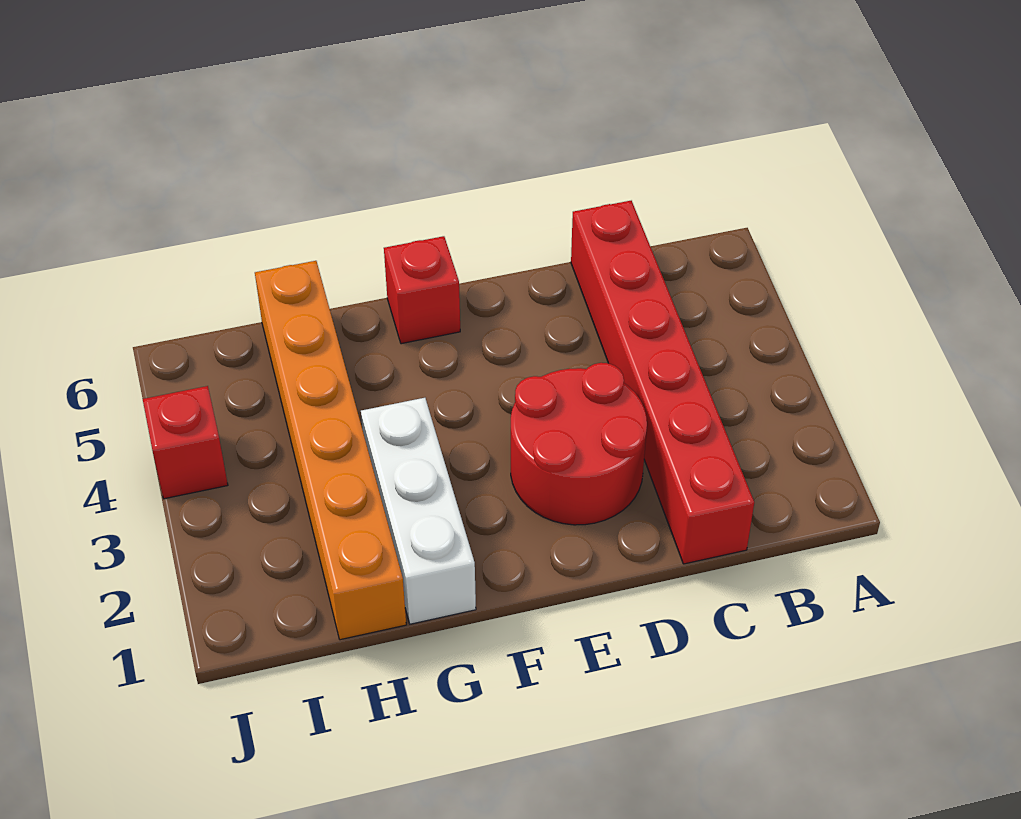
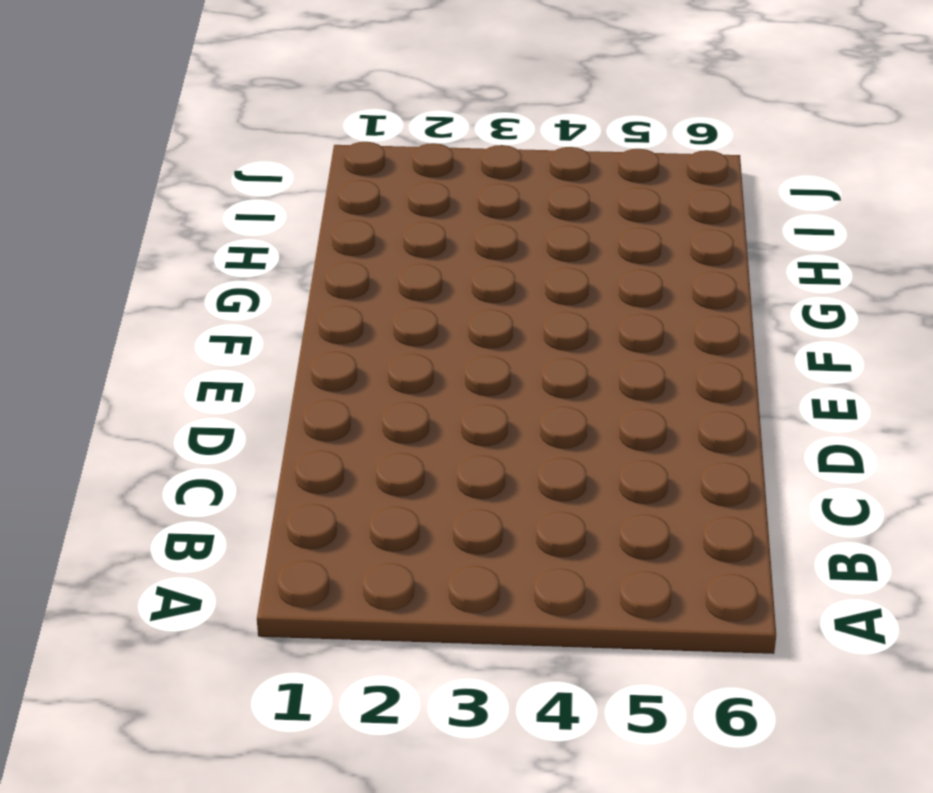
none -> red 1x6 brick [571,201,754,564]
none -> red 2x2 round brick [511,363,647,525]

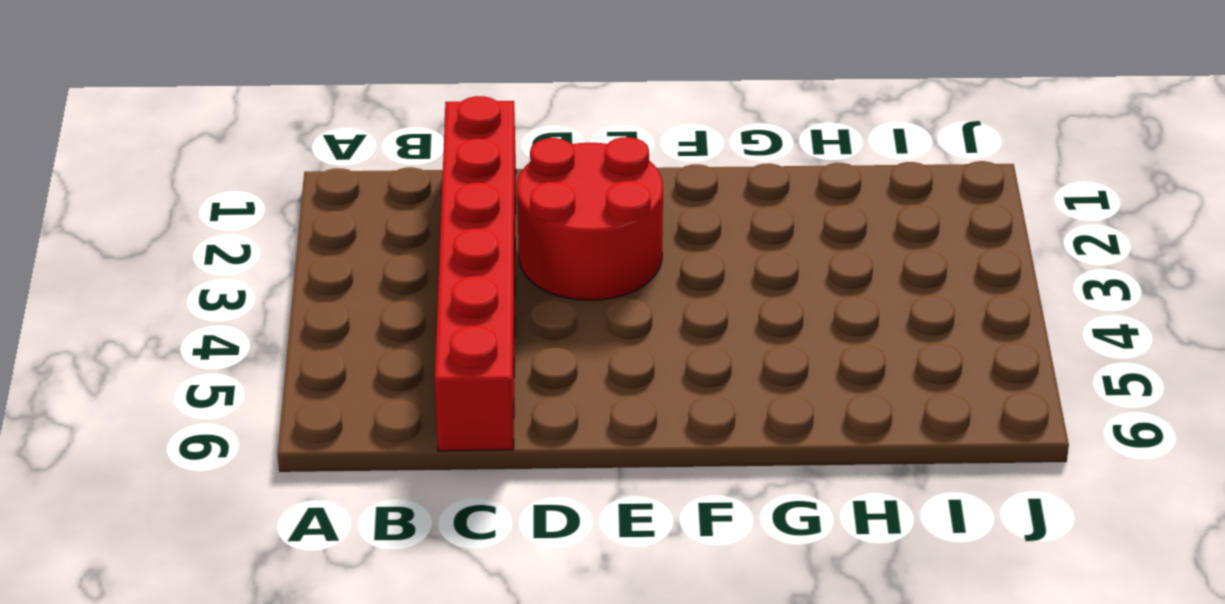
none -> red 1x1 brick [384,236,460,344]
none -> white 1x3 brick [361,398,476,624]

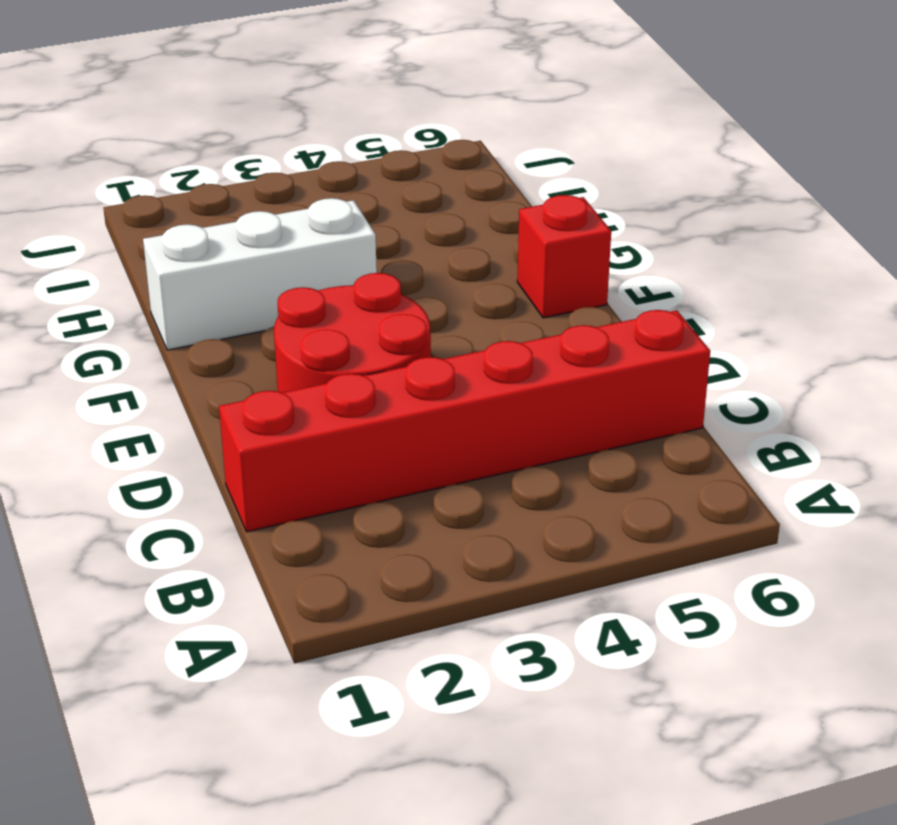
none -> orange 1x6 brick [255,261,406,640]
none -> red 1x1 brick [143,386,228,499]

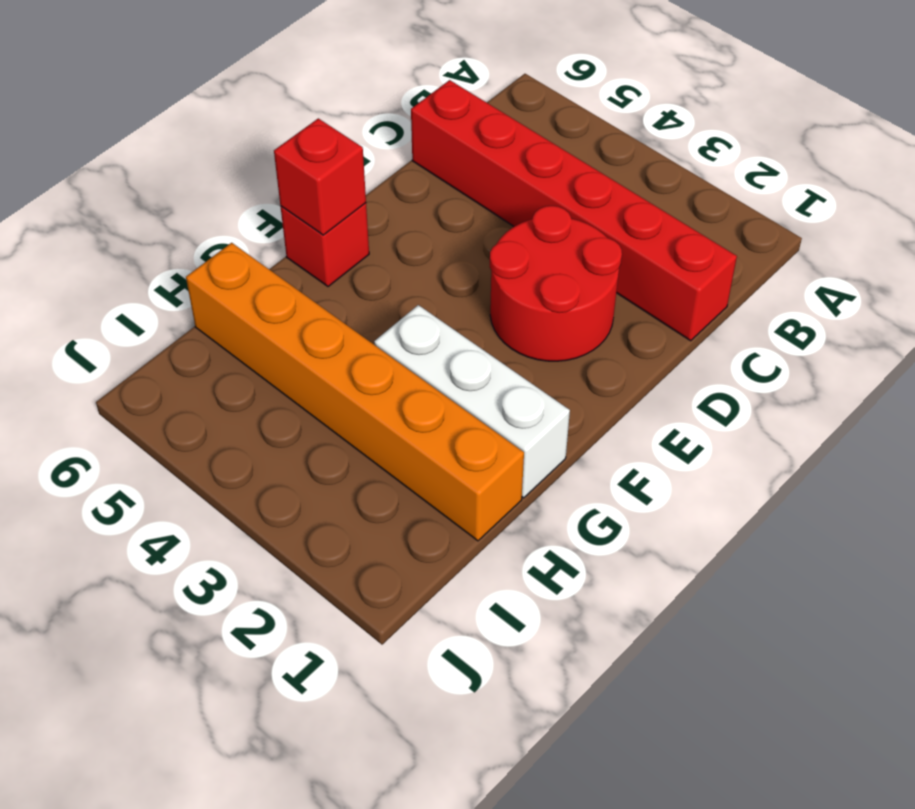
red 1x1 brick [274,118,366,235] -> red 1x1 brick moved to [143,386,228,499]

